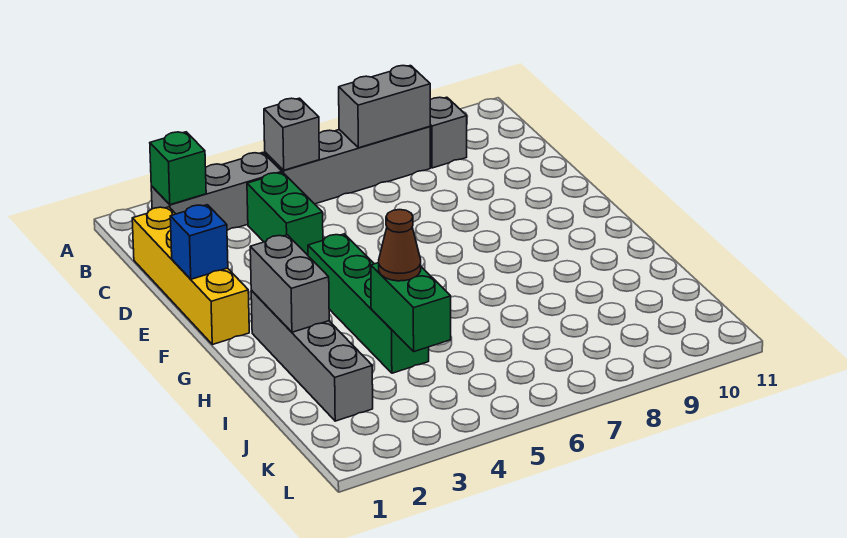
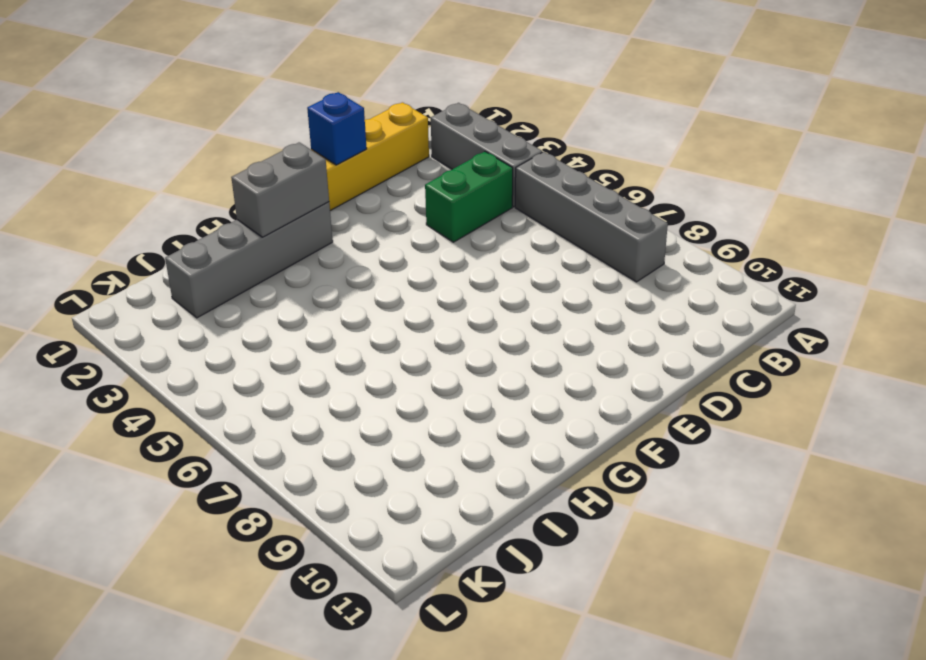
none -> grey 1x1 brick [430,97,467,168]
none -> green 1x4 brick [308,234,429,373]
none -> green 1x1 brick [150,132,206,205]

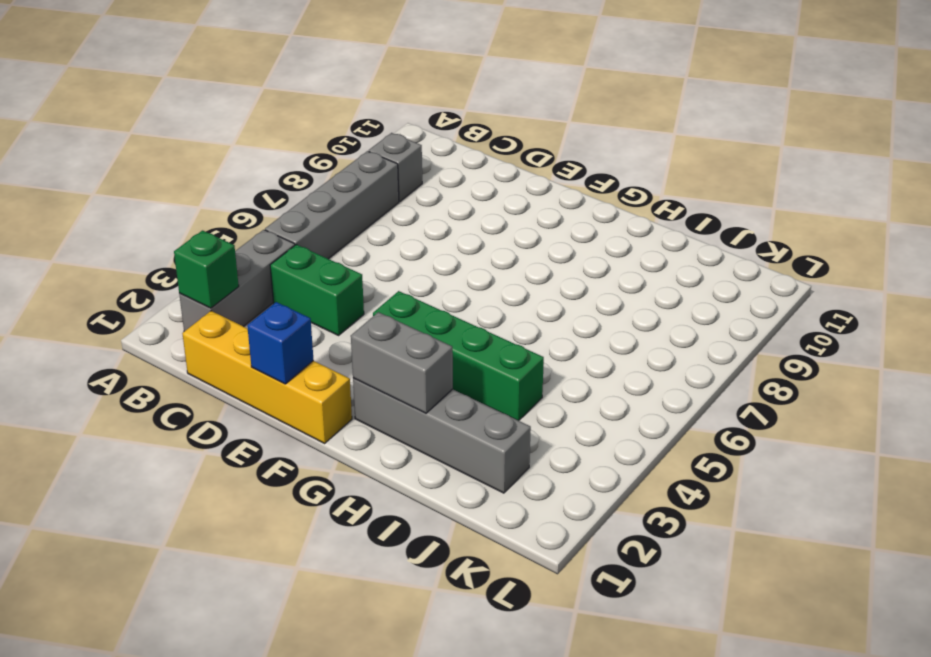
none -> grey 1x1 brick [264,98,319,170]
none -> grey 1x2 brick [339,66,430,148]
none -> green 1x2 brick [371,263,451,351]

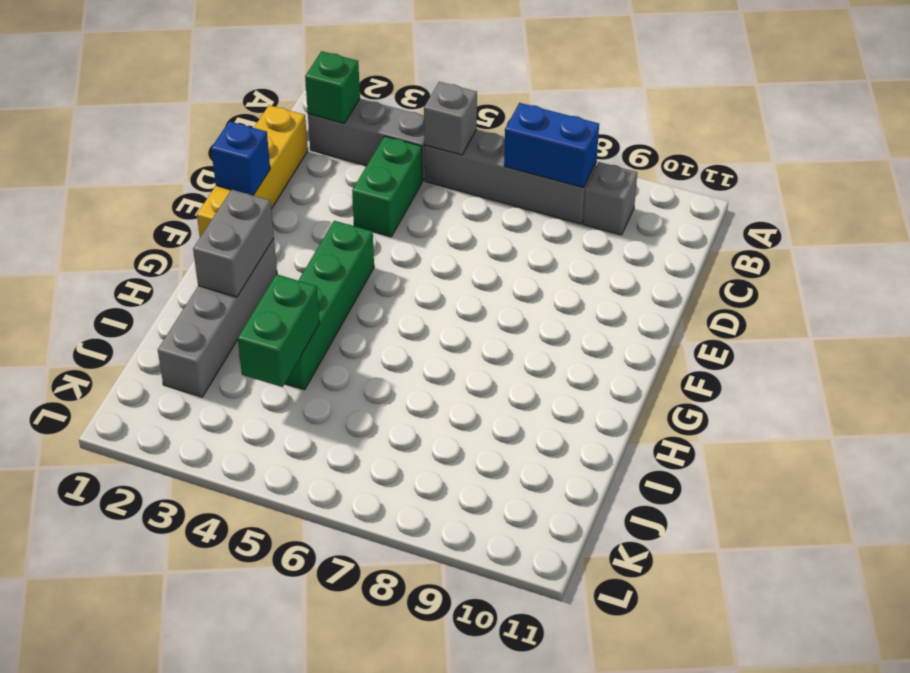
blue 1x2 brick [504,103,599,188] -> grey 1x2 brick [339,66,430,148]
none -> brown 1x1 cone [379,210,421,281]

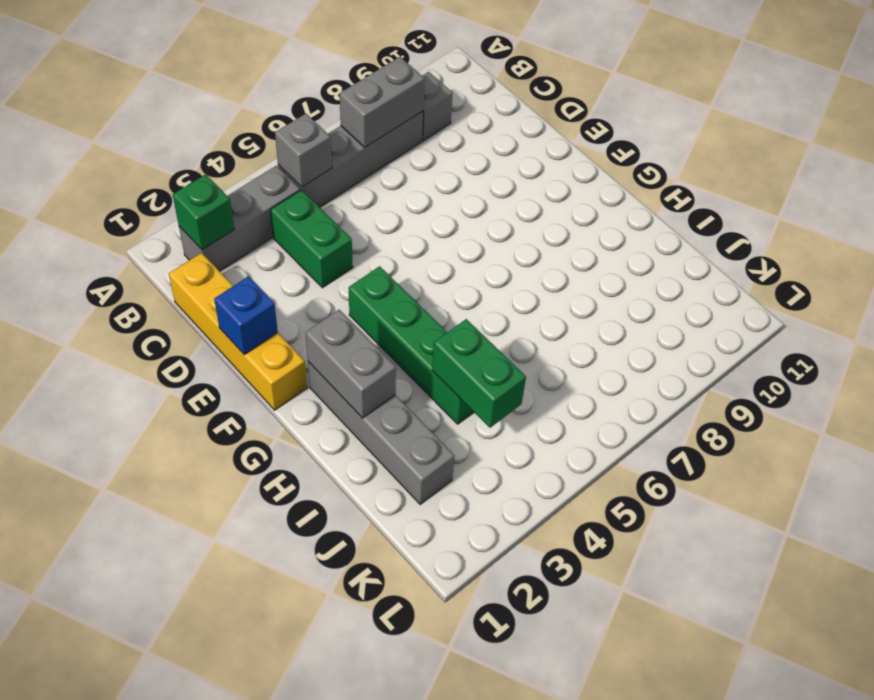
none -> brown 1x1 cone [379,210,421,281]

